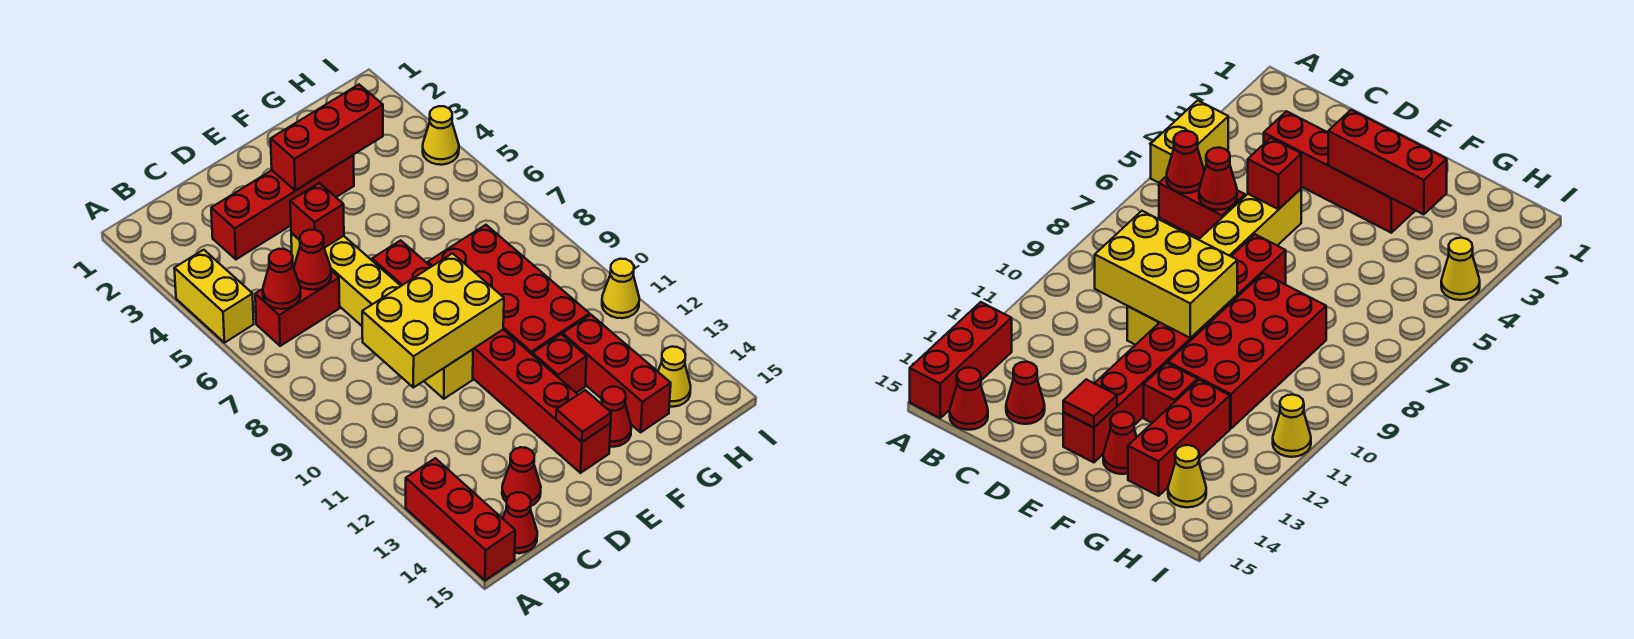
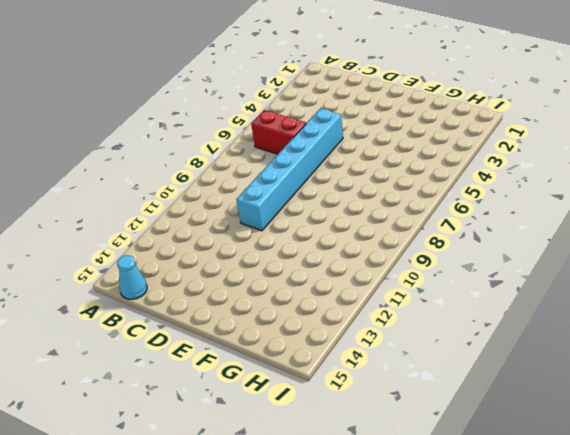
cyan 1x1 cone [117,255,147,299] -> red 1x1 cone [503,492,537,553]
cyan 1x6 brick [236,109,343,231] -> yellow 1x6 brick [291,233,473,399]
none -> yellow 1x2 brick [174,250,254,343]
none -> red 1x3 brick [406,458,515,580]
none -> red 1x4 brick [211,155,354,259]

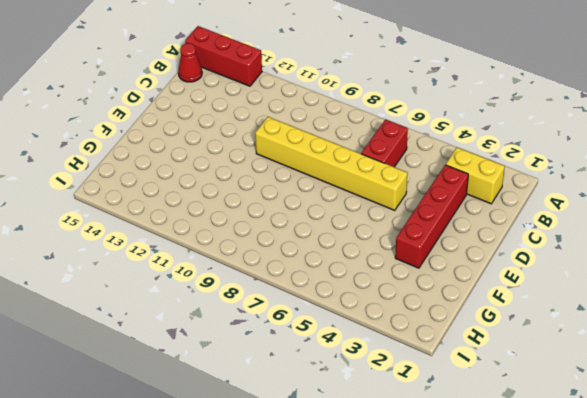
yellow 1x2 brick [446,147,505,204] -> yellow 1x2 brick moved to [174,250,254,343]
none -> red 1x1 cone [502,447,541,506]
none -> red 1x8 brick [372,240,611,473]
none -> red 2x4 brick [428,225,590,355]

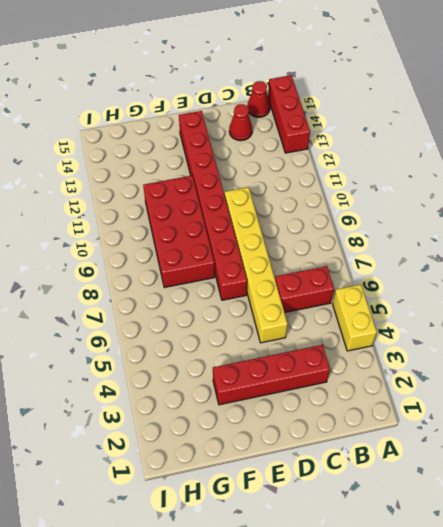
none -> red 1x1 brick [533,334,587,393]
none -> red 1x1 cone [601,387,631,447]
none -> red 1x3 brick [563,315,671,432]

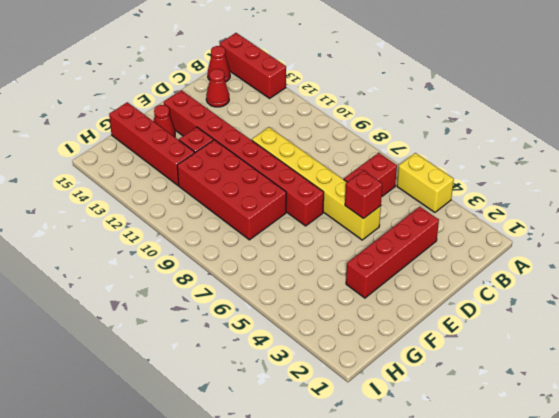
red 1x4 brick [109,102,195,185] -> red 1x3 brick [563,315,671,432]
none -> yellow 1x1 cone [658,347,691,407]
none -> yellow 1x1 cone [423,106,459,165]
none -> yellow 1x1 cone [602,259,639,318]

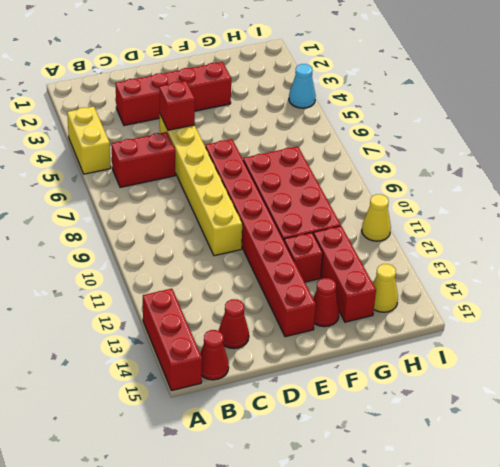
cyan 1x1 cone [289,64,316,108] -> yellow 1x1 cone [423,106,459,165]
none -> red 1x1 cone [263,249,301,309]
none -> red 1x1 cone [294,230,331,290]
none -> yellow 2x3 brick [362,253,504,388]

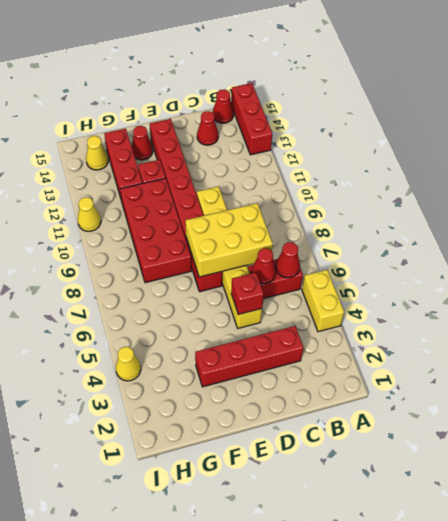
yellow 2x3 brick [186,203,273,277] -> yellow 2x3 brick moved to [362,253,504,388]
none -> red 1x3 brick [271,85,383,191]
none -> red 1x1 tile [556,390,611,442]

